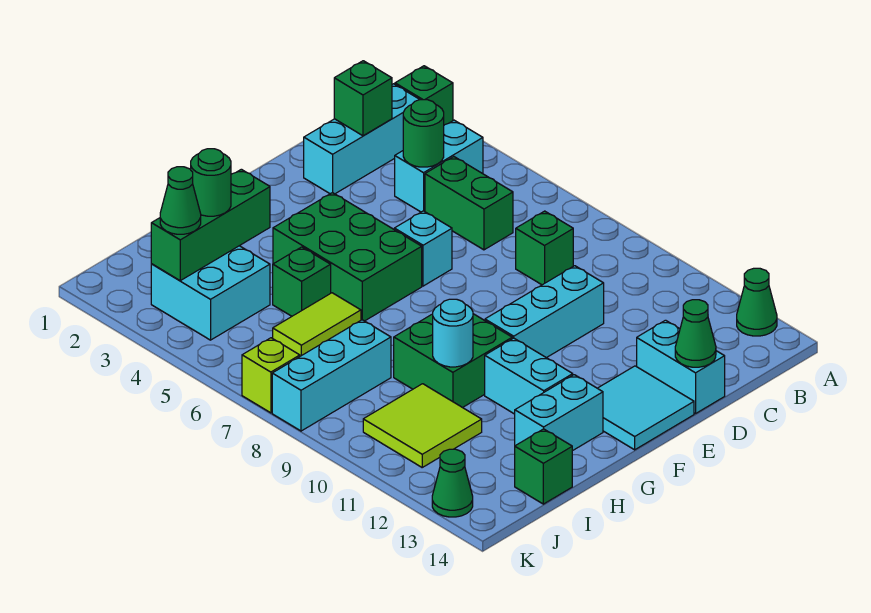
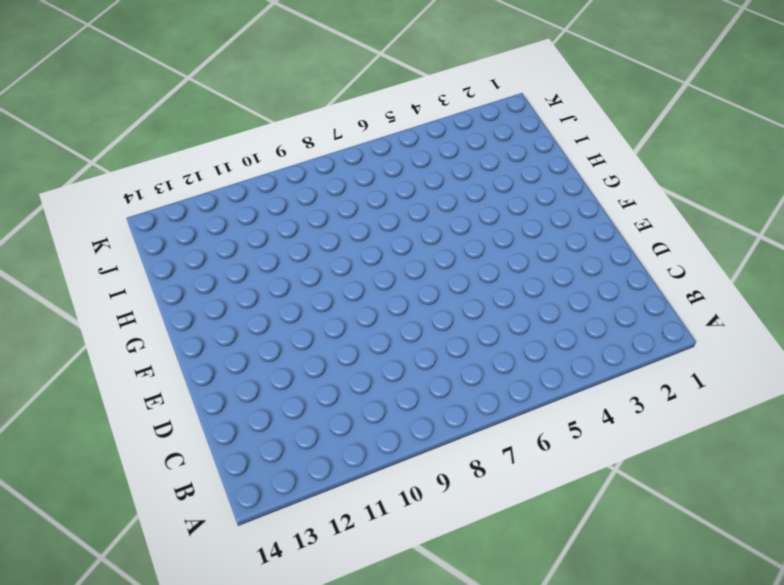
none -> green 1x1 brick [395,66,453,125]
none -> green 1x1 cone [737,268,777,336]
none -> cyan 1x3 brick [304,84,420,194]

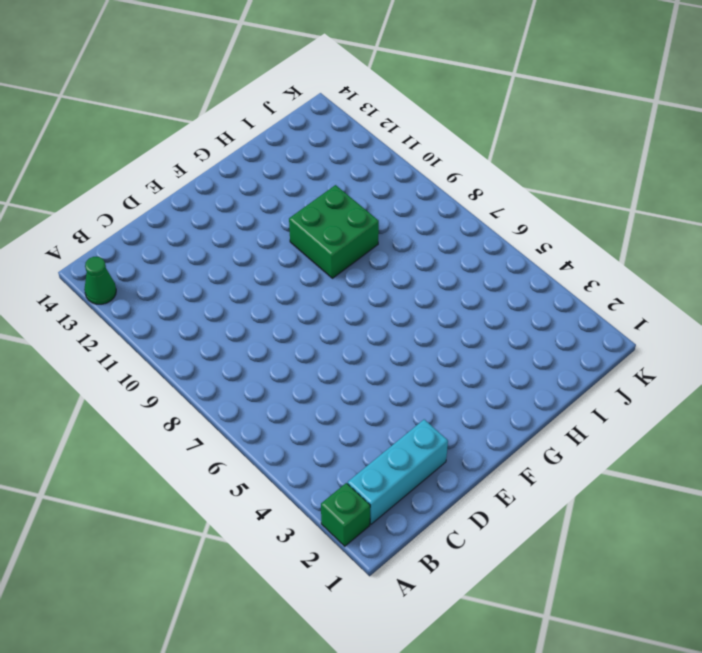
none -> cyan 1x2 brick [395,120,483,212]
none -> green 1x2 brick [425,157,513,250]
none -> green 1x1 brick [516,211,573,285]

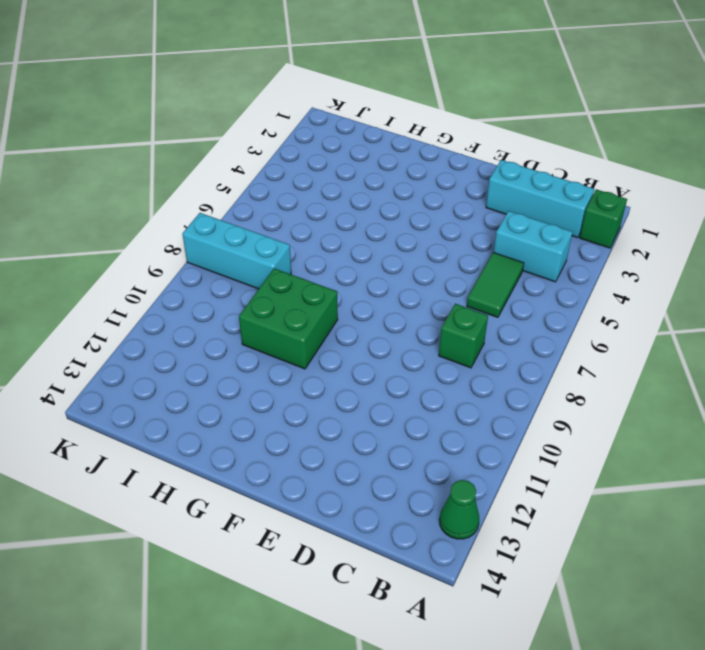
green 1x2 tile [467,252,524,317] -> green 1x2 brick [425,157,513,250]
none -> cyan 1x3 brick [485,266,604,358]
none -> cyan 1x2 brick [637,320,725,414]
none -> cyan 1x1 brick [394,211,452,286]

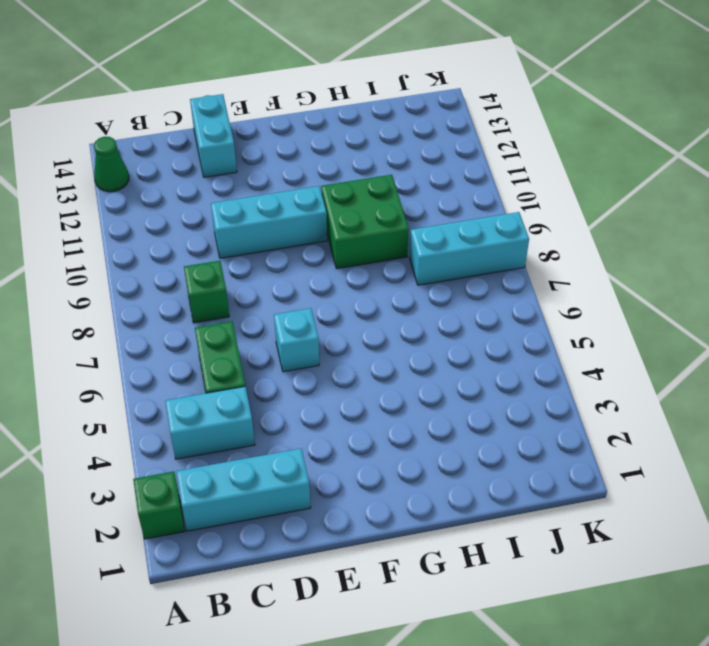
none -> cyan 2x2 tile [598,366,694,450]
none -> green 2x3 brick [273,193,422,321]
none -> cyan 1x2 brick [485,338,573,414]

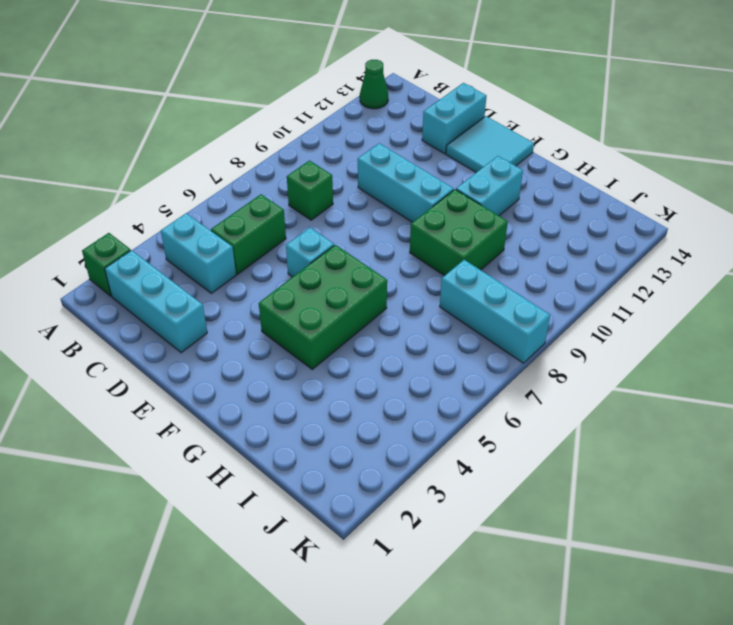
none -> cyan 1x2 brick [515,375,603,451]
none -> green 1x1 brick [273,247,331,316]
none -> lime 1x2 tile [273,293,361,356]

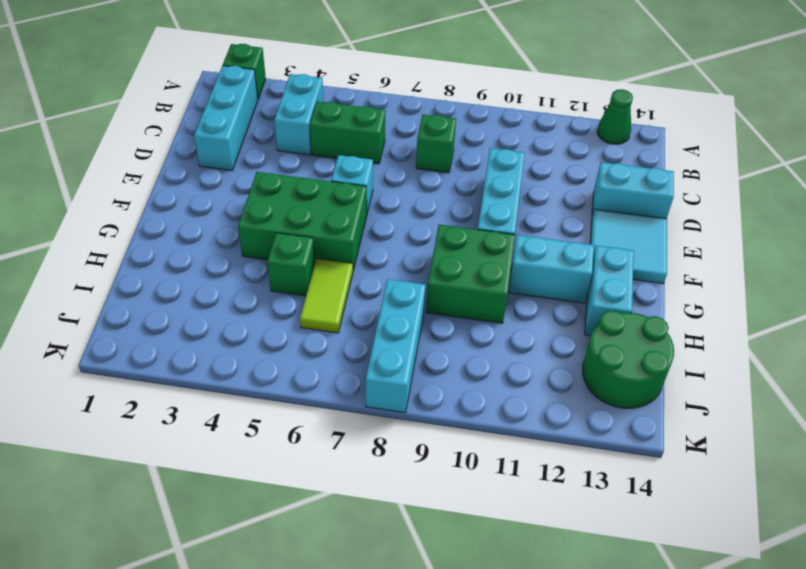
green 2x2 round brick [583,311,674,408] -> green 1x1 brick [515,429,572,504]
none -> cyan 2x2 brick [151,246,270,340]
none -> lime 2x2 tile [363,384,482,467]
none -> lime 1x1 brick [242,338,300,413]

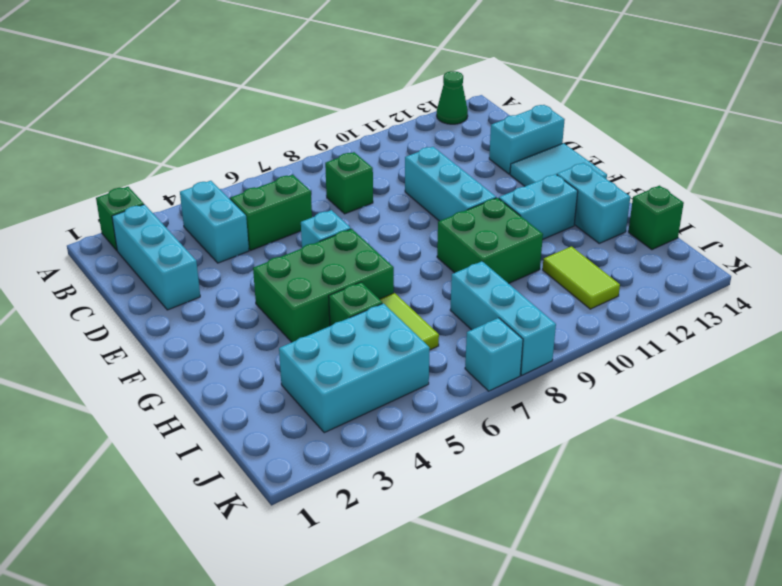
cyan 2x3 brick [279,303,430,433] -> cyan 2x2 brick [151,246,270,340]
lime 1x2 tile [543,246,620,309] -> lime 2x2 tile [363,384,482,467]
cyan 1x1 brick [465,318,523,391] -> lime 1x1 brick [242,338,300,413]
none -> green 1x1 cone [432,449,473,517]
none -> green 1x1 brick [334,61,392,136]
none -> green 1x1 round brick [403,100,444,167]

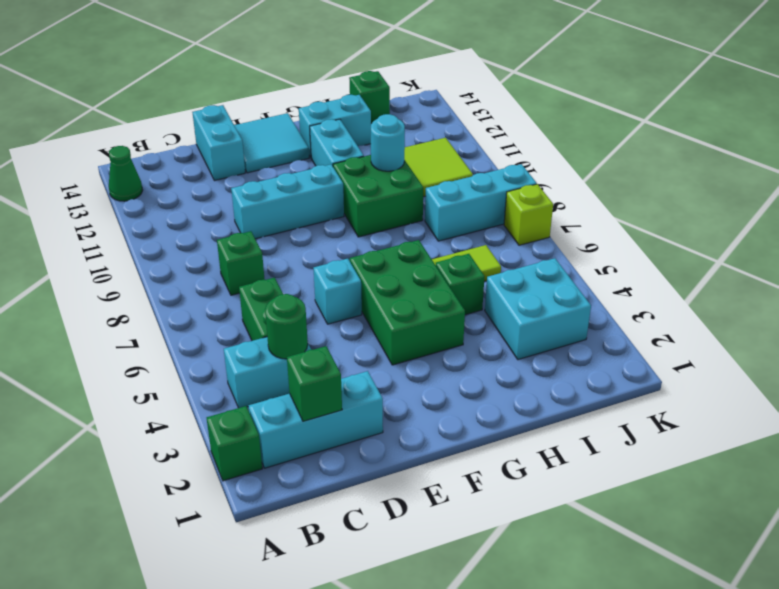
none -> green 1x1 cone [432,449,473,517]
none -> green 1x1 cone [675,300,716,367]
none -> green 1x3 brick [151,169,270,281]

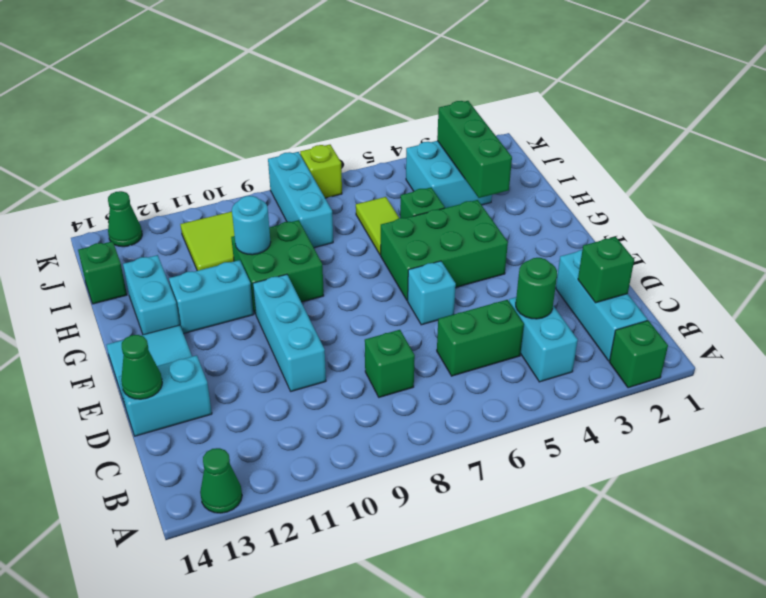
none -> green 1x1 round brick [191,149,231,216]
none -> green 1x1 cone [160,167,201,234]

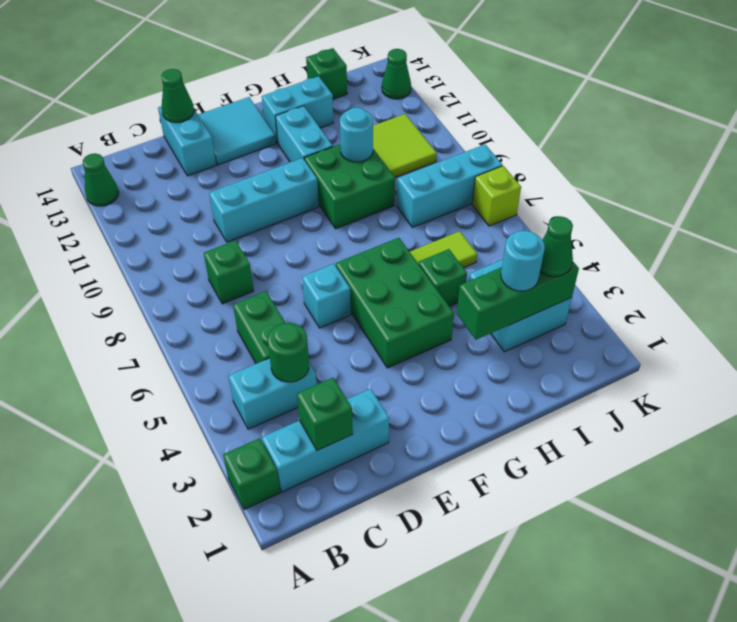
cyan 1x1 round brick [501,231,545,291] -> green 1x1 round brick [191,149,231,216]

